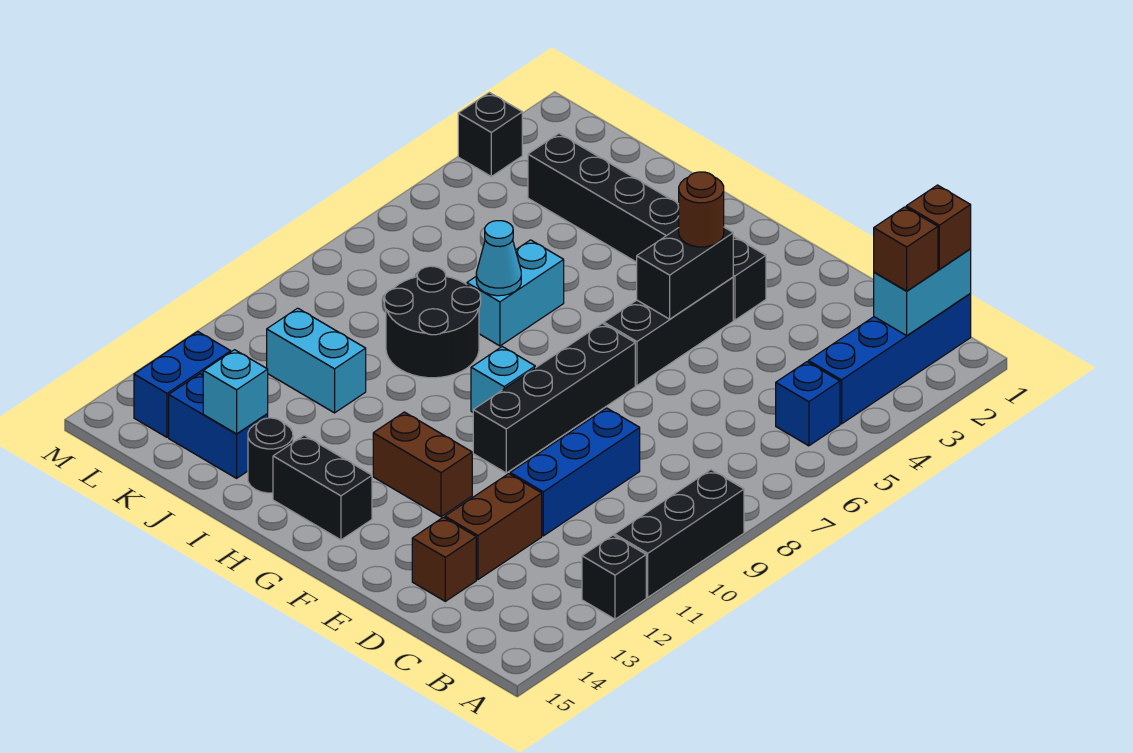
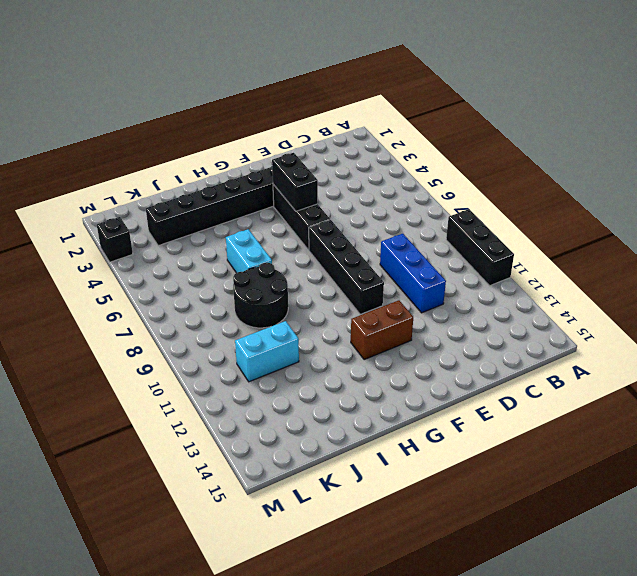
none -> black 1x1 brick [582,535,646,619]
none -> blue 1x4 brick [808,294,971,424]
none -> blue 1x1 brick [776,362,840,446]

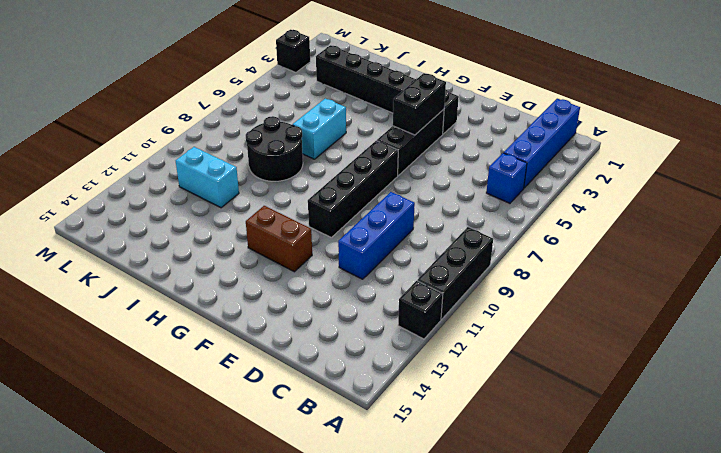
none -> brown 1x2 brick [445,474,542,579]
none -> brown 1x1 brick [412,517,476,601]
none -> cyan 1x1 brick [471,347,535,412]

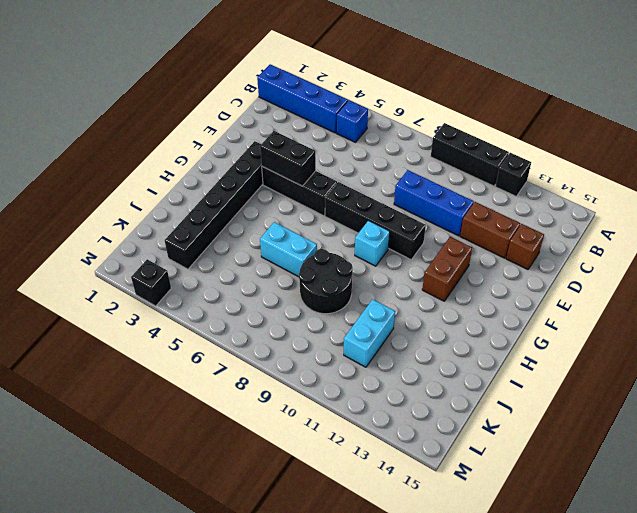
none -> black 1x2 brick [273,435,372,540]
none -> black 1x1 round brick [248,418,293,493]
none -> blue 1x2 brick [169,374,268,478]

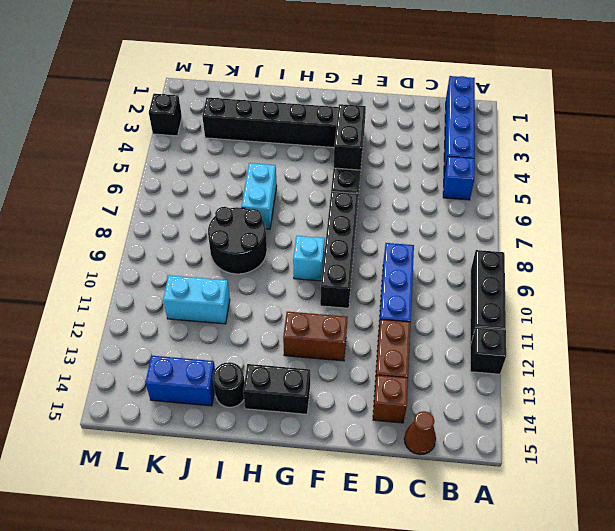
brown 1x1 cone [404,411,436,455] -> none
none -> blue 1x2 brick [134,331,231,437]
none -> cyan 1x2 brick [874,249,971,336]
none -> cyan 1x1 cone [476,221,521,296]

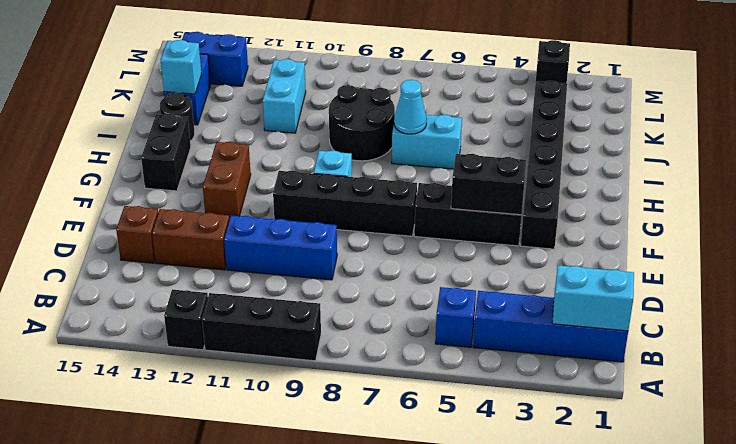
none -> brown 1x1 brick [906,185,971,269]
none -> brown 1x1 brick [874,207,938,291]
none -> brown 1x1 round brick [679,172,724,247]

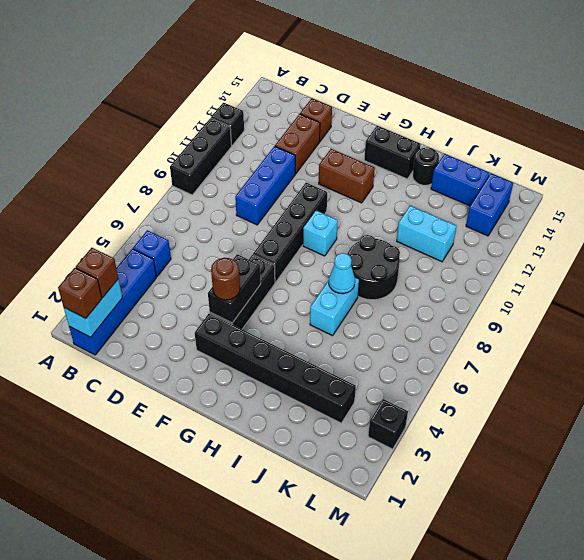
none -> cyan 1x1 brick [203,350,268,434]

